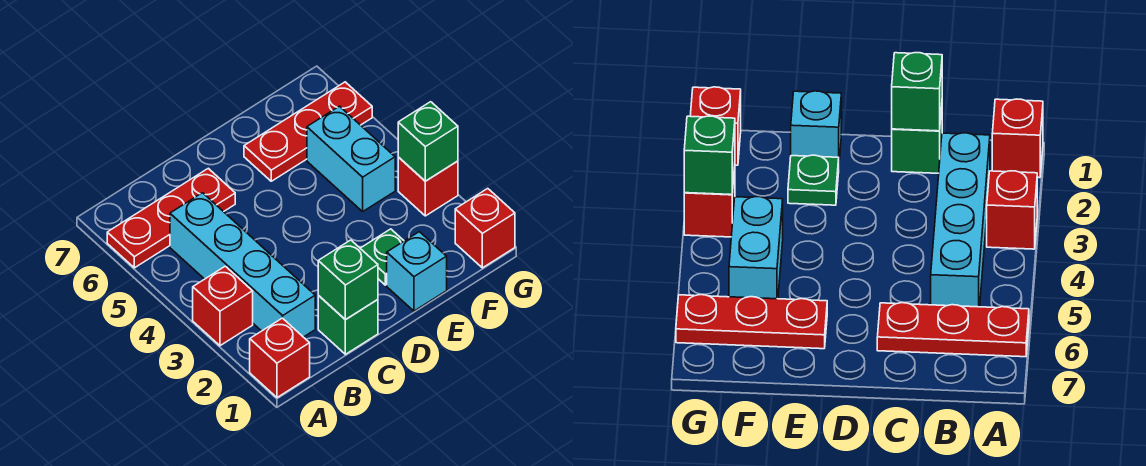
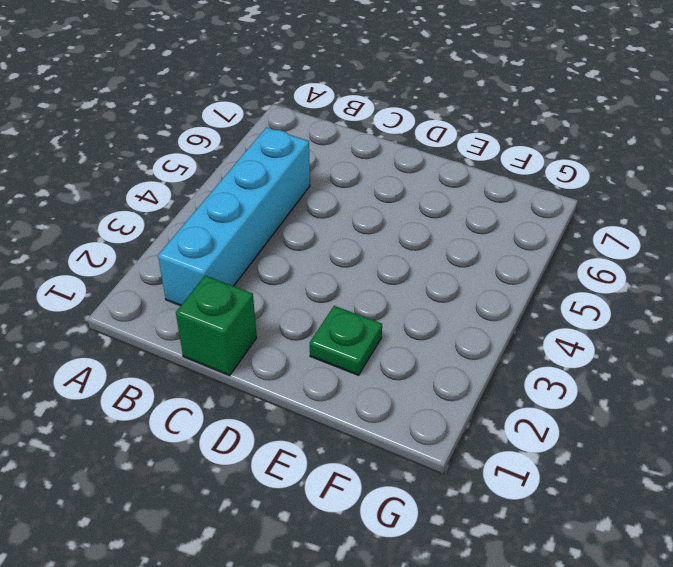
none -> red 1x1 brick [250,318,310,398]
none -> red 1x1 brick [193,266,253,346]
none -> red 1x3 plate [107,168,235,268]

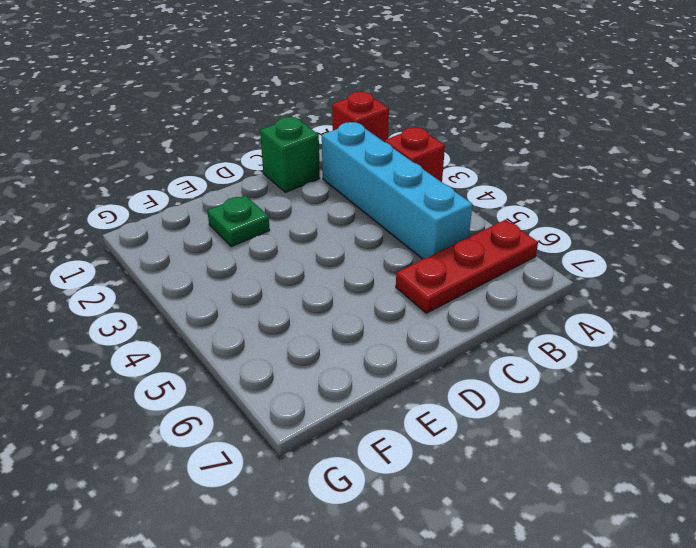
none -> cyan 1x1 brick [387,232,447,311]
none -> red 1x3 plate [244,82,372,181]
none -> cyan 1x2 brick [307,106,395,212]

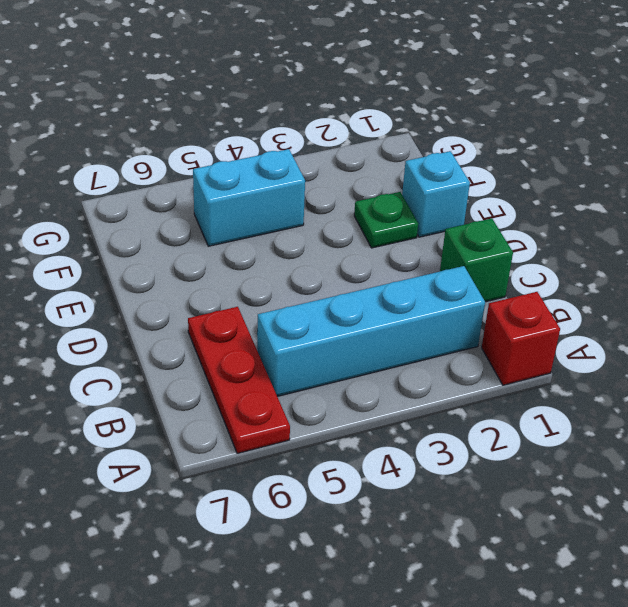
none -> red 1x1 brick [193,266,253,346]
none -> red 1x3 plate [244,82,372,181]
none -> red 1x1 brick [455,189,515,268]

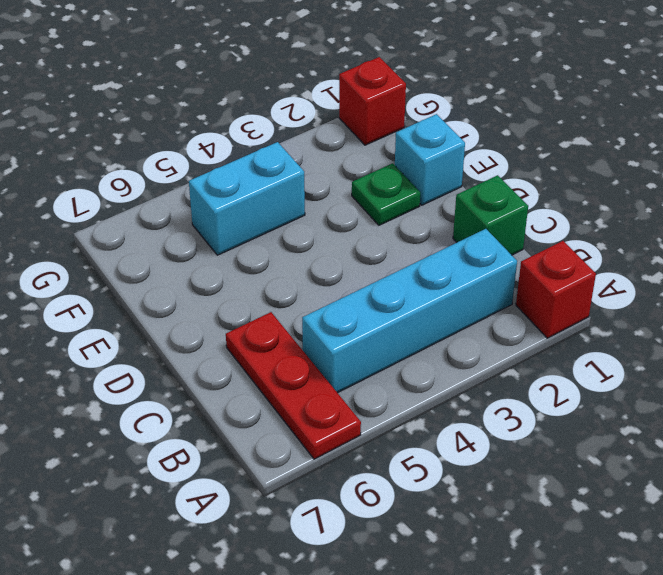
none -> red 1x1 brick [193,266,253,346]
none -> red 1x3 plate [244,82,372,181]
none -> red 1x1 brick [398,157,458,216]

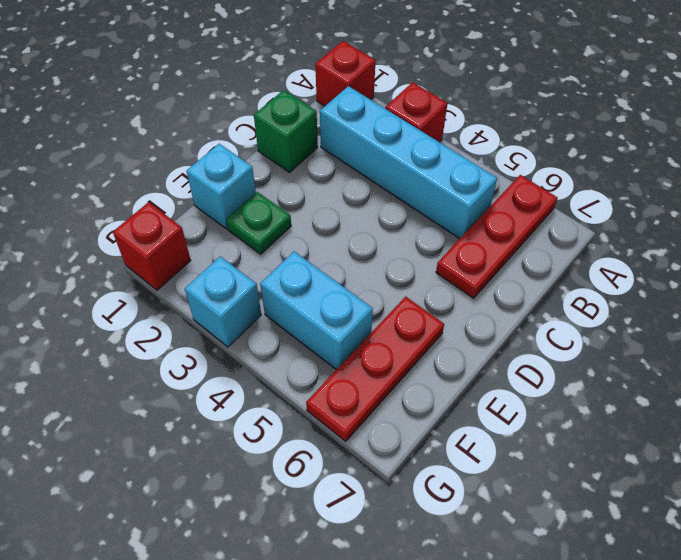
cyan 1x1 brick [185,256,261,347] -> red 1x1 brick [398,157,458,216]
none -> green 1x1 brick [318,240,378,320]
none -> green 1x1 brick [398,102,458,181]

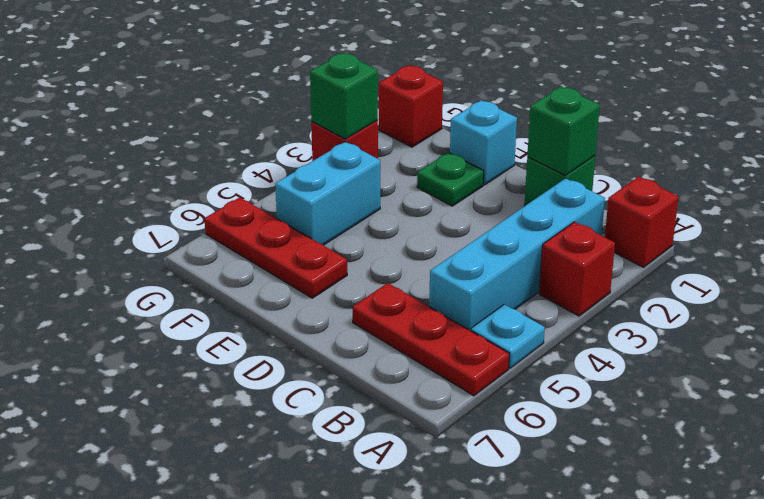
cyan 1x1 plate [471,304,545,368] -> none

